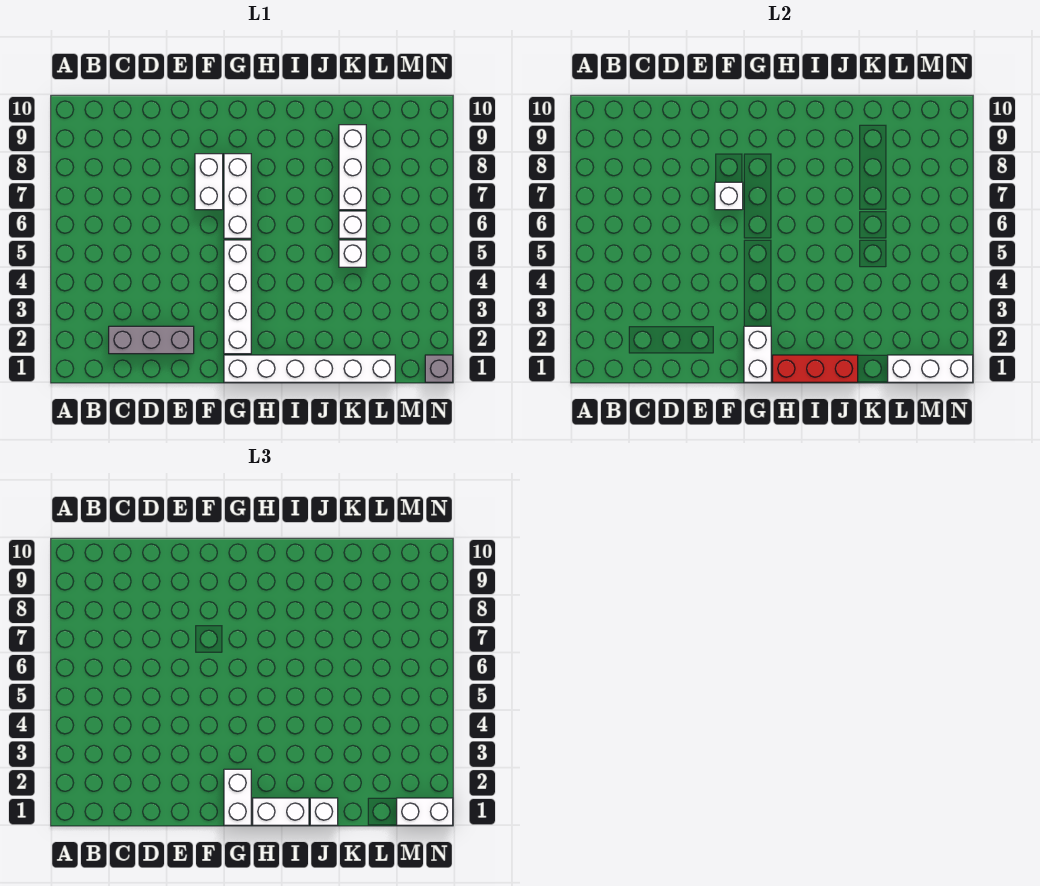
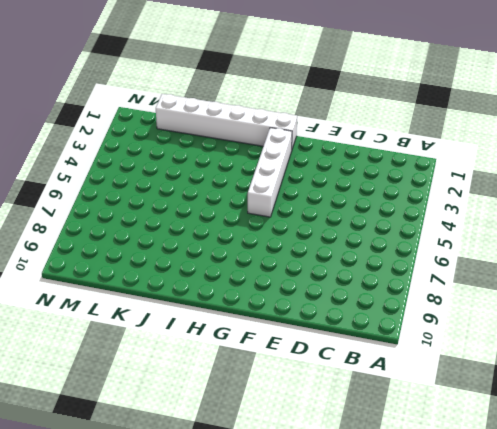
none -> grey 1x3 brick [109,326,194,354]
none -> white 1x2 brick [195,154,223,210]
none -> white 1x3 brick [224,154,251,238]

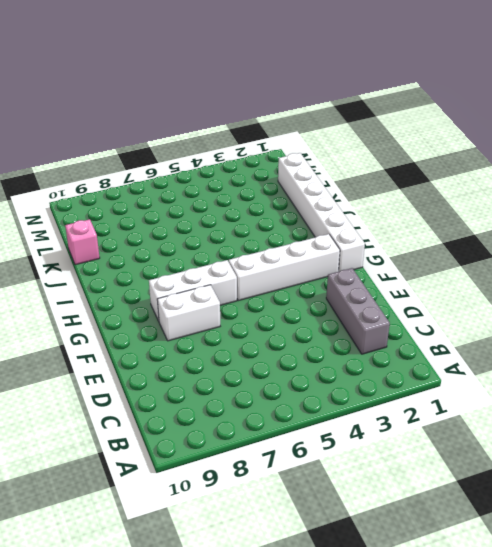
pink 1x1 brick [65,219,100,265] -> none
none -> white 1x1 brick [339,240,366,267]
none -> white 1x1 brick [339,211,366,238]
none -> white 1x3 brick [339,125,366,210]

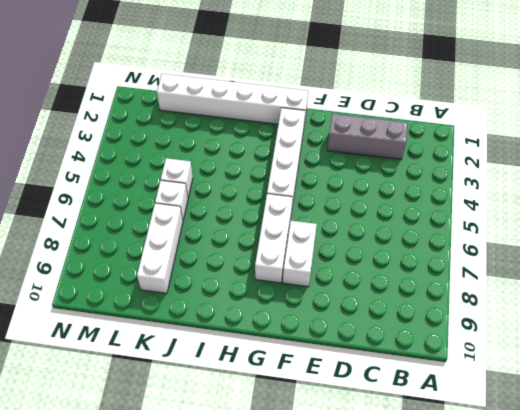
none -> grey 1x1 brick [425,355,453,382]
none -> white 1x1 brick [715,182,743,210]
none -> white 1x2 brick [744,326,771,382]

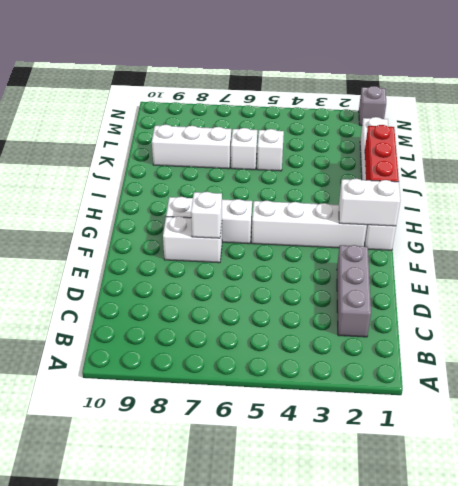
none -> white 1x3 brick [888,355,973,382]
none -> white 1x2 brick [224,769,251,825]
none -> white 1x2 brick [253,798,309,825]

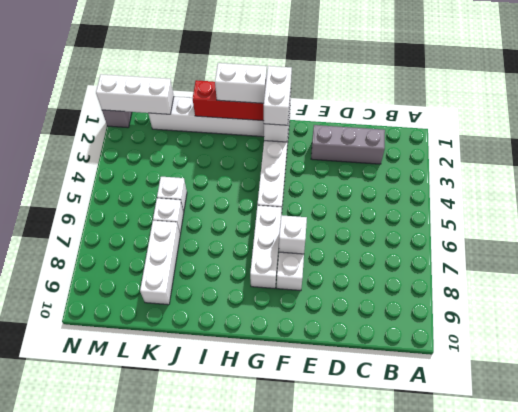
none -> white 1x1 brick [310,798,338,825]
none -> white 1x2 brick [397,798,453,825]

